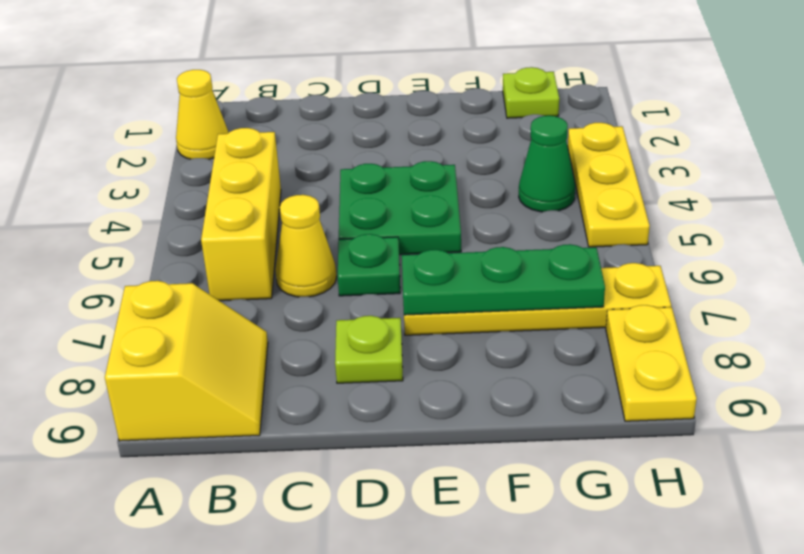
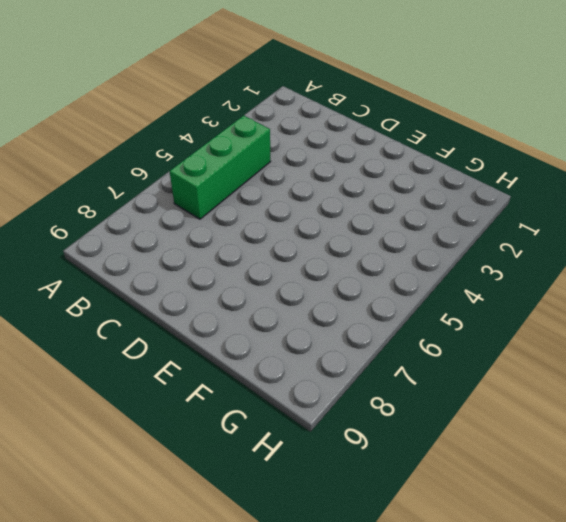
green 1x3 brick [170,115,270,219] -> yellow 1x3 brick [201,128,281,301]
none -> yellow 1x1 cone [176,70,228,159]
none -> yellow 2x2 slope [105,281,268,441]
none -> yellow 1x1 cone [275,195,337,297]

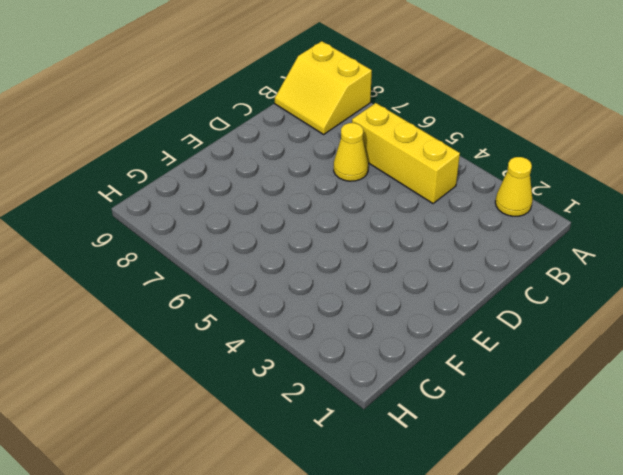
none -> green 2x2 plate [339,161,461,255]
none -> green 1x1 plate [338,234,400,296]
none -> lime 1x1 plate [335,316,403,383]

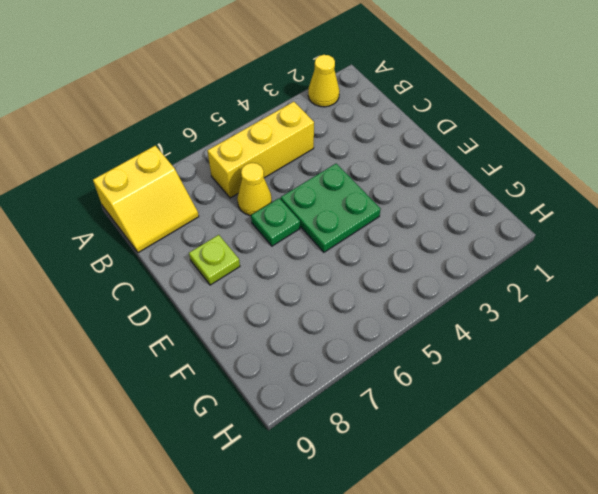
none -> yellow 1x4 plate [404,263,671,335]
none -> lime 1x1 plate [503,67,559,118]
none -> green 1x1 cone [519,116,575,212]

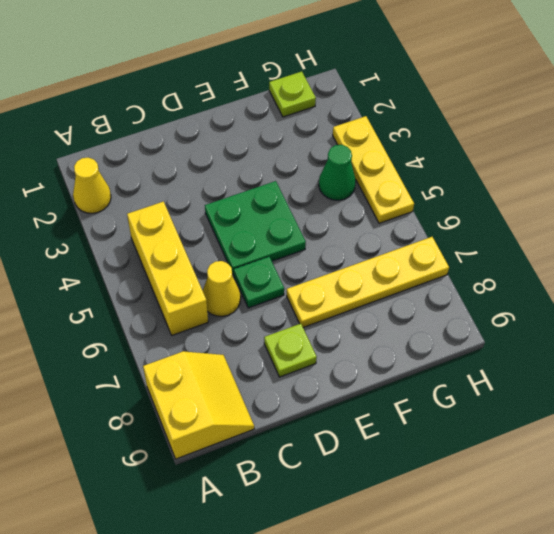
none -> yellow 1x2 plate [606,305,697,421]
none -> green 1x3 plate [402,244,605,315]

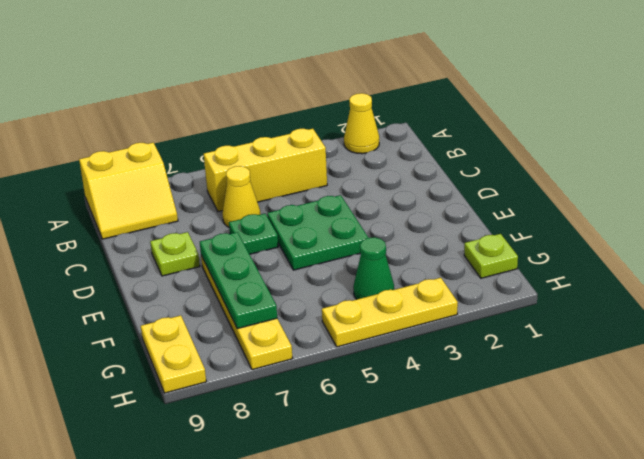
yellow 1x2 plate [141,315,206,393] -> yellow 1x2 plate turned to [606,305,697,421]

